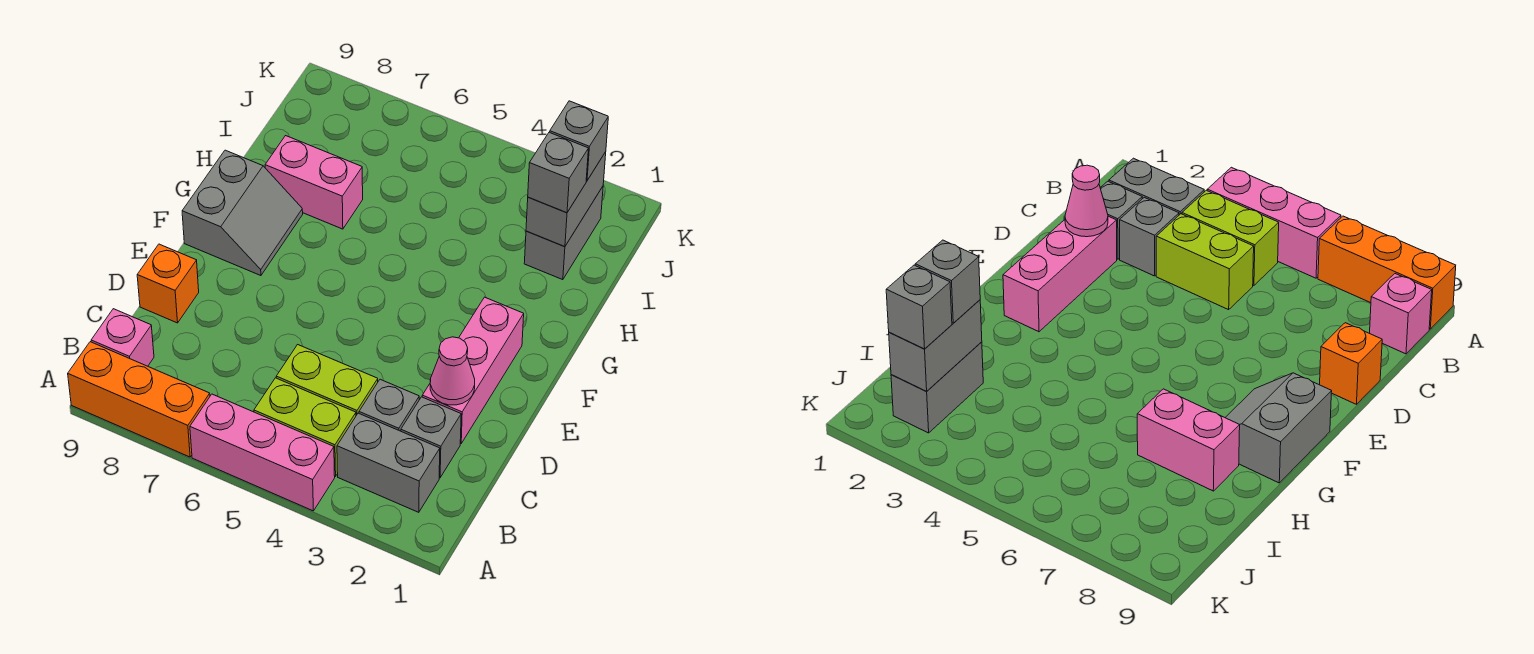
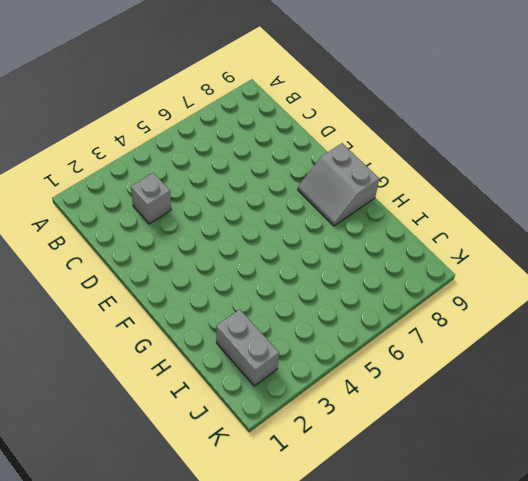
none -> pink 1x3 brick [190,394,335,511]
none -> orange 1x3 brick [68,342,210,457]
none -> grey 1x2 brick [337,413,440,512]

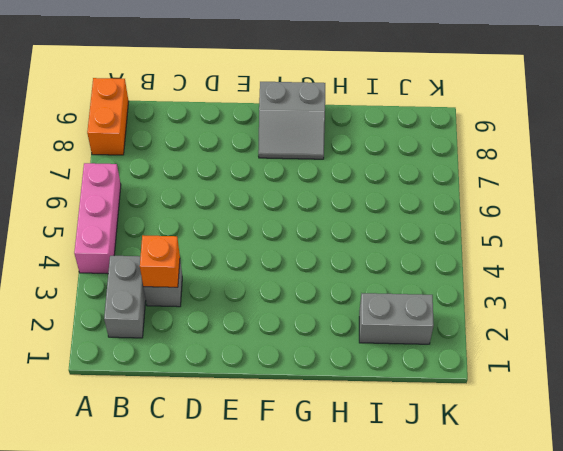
orange 1x2 brick [87,78,129,155] -> orange 1x3 brick [68,342,210,457]
orange 1x1 brick [140,235,180,287] -> orange 1x1 brick moved to [137,244,199,323]
none -> lime 1x2 brick [254,378,356,476]
none -> pink 1x1 brick [91,309,154,366]
none -> grey 1x1 brick [401,397,461,478]

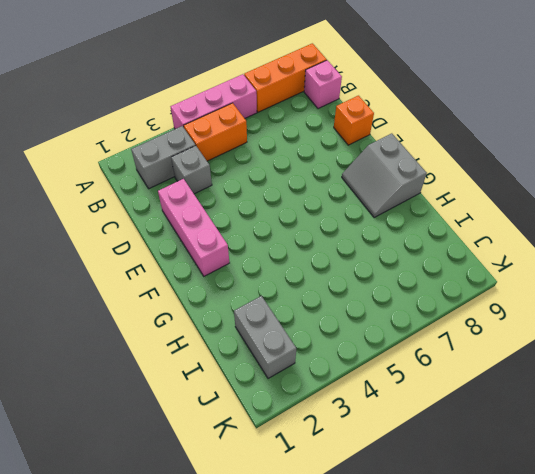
orange 1x2 brick [184,103,247,161] -> lime 1x2 brick [254,378,356,476]
none -> grey 1x1 brick [401,397,461,478]
none -> lime 1x2 brick [276,345,378,415]
none -> pink 1x2 brick [265,136,363,229]

